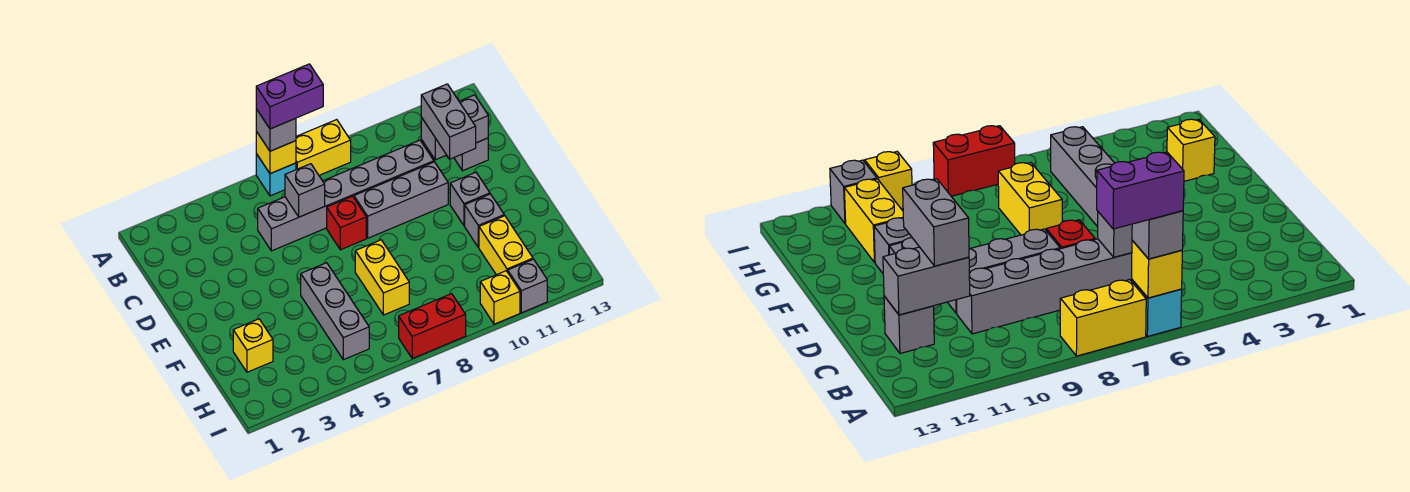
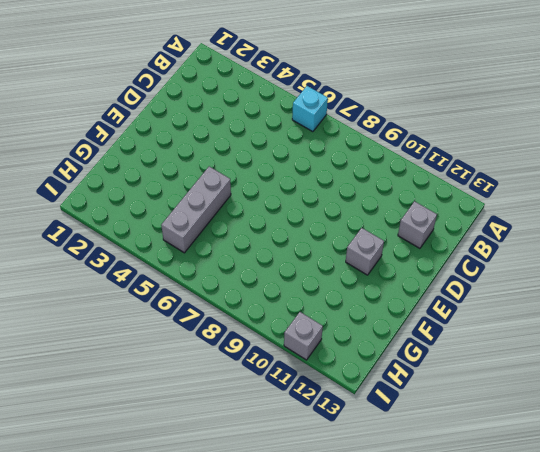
none -> yellow 1x2 brick [296,120,351,175]
none -> grey 1x6 brick [258,140,434,251]
none -> red 1x1 brick [327,196,366,250]

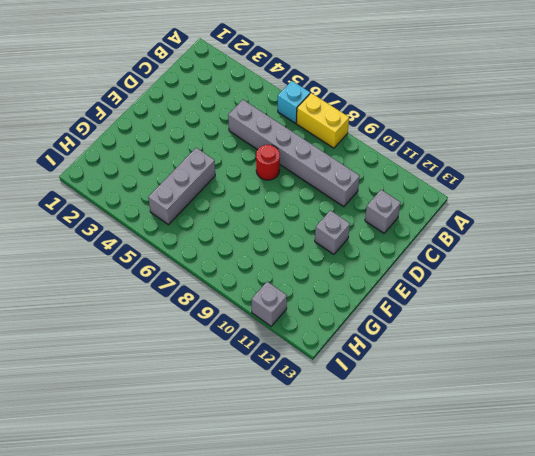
red 1x1 round brick [256,145,280,180] -> red 1x1 brick [327,196,366,250]
none -> grey 1x3 brick [354,162,448,238]
none -> yellow 1x2 brick [355,240,409,315]
none -> grey 1x1 brick [465,194,504,247]

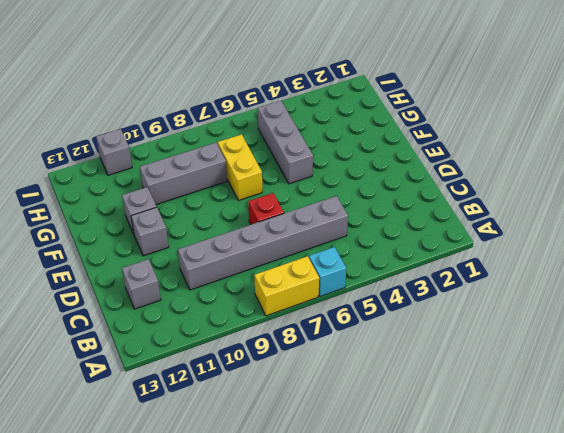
grey 1x3 brick [140,143,227,204] -> grey 1x3 brick moved to [354,162,448,238]
none -> yellow 1x1 brick [233,319,273,372]
none -> yellow 1x2 brick [479,216,533,275]
none -> red 1x2 brick [399,294,466,358]

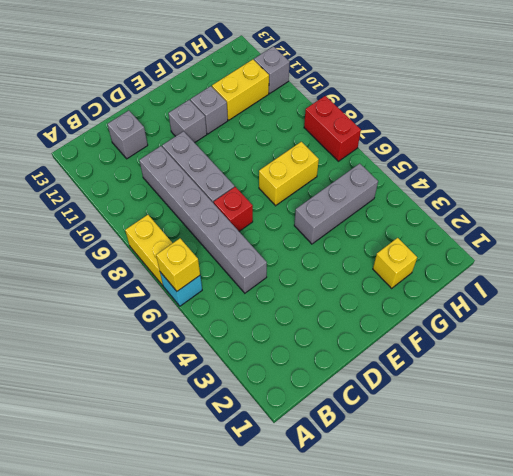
none -> yellow 1x1 brick [480,271,520,324]
none -> grey 1x1 brick [285,164,325,217]
none -> grey 1x2 brick [421,95,488,160]

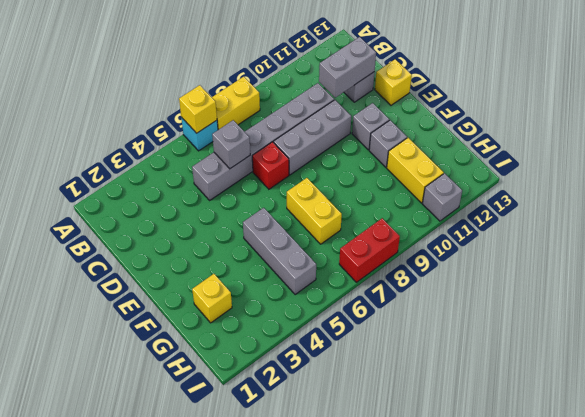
yellow 1x1 brick [375,59,412,105] -> yellow 1x1 brick moved to [480,271,520,324]
none -> grey 1x1 brick [256,109,296,151]
none -> grey 1x2 brick [421,84,476,159]
none -> purple 1x2 brick [256,64,323,129]

